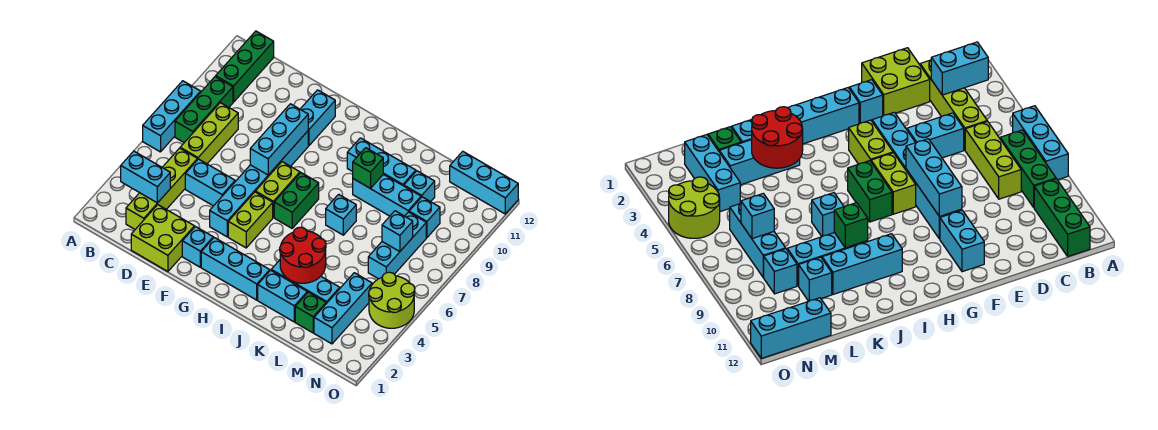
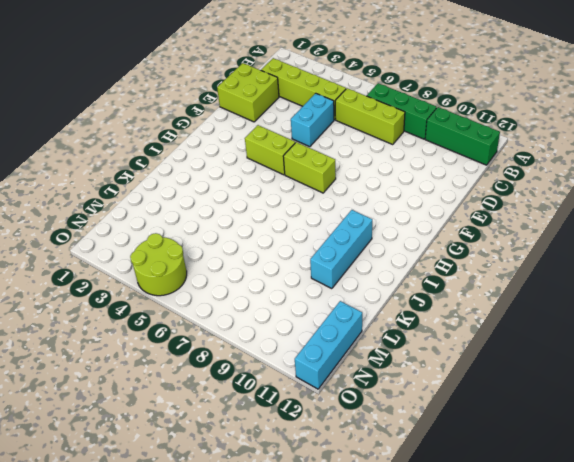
none -> cyan 1x3 brick [143,81,201,152]
none -> cyan 1x1 brick [182,227,213,267]
none -> cyan 1x6 brick [210,131,308,237]
none -> cyan 1x2 brick [300,90,335,146]

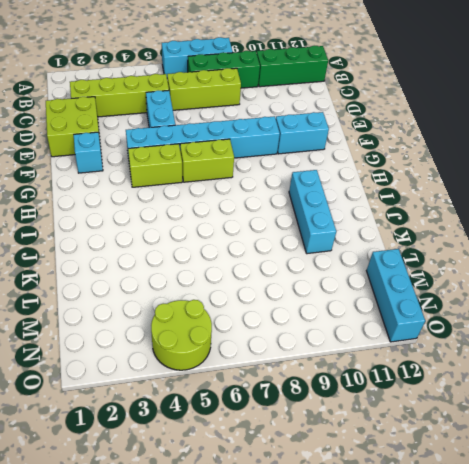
none -> cyan 1x3 brick [201,238,270,300]
none -> green 1x2 brick [274,173,319,228]
none -> cyan 1x2 brick [258,270,307,322]
none -> cyan 1x3 brick [271,260,340,304]

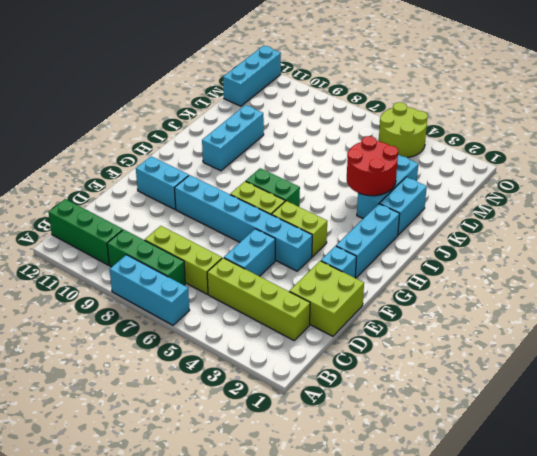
none -> cyan 1x1 brick [326,194,356,235]
none -> cyan 1x3 brick [353,174,421,216]
none -> green 1x1 brick [295,292,326,333]
none -> cyan 1x1 brick [404,171,435,202]

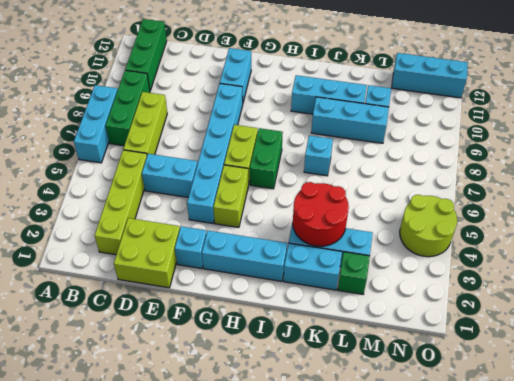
none -> cyan 1x3 brick [314,273,372,344]
none -> cyan 1x3 brick [368,212,426,279]
none -> cyan 1x1 brick [409,197,440,238]
none -> cyan 1x2 brick [121,151,170,203]

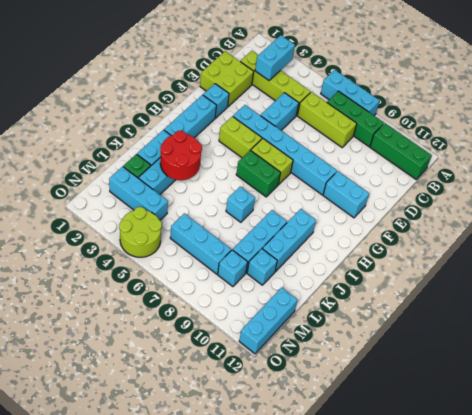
none -> cyan 1x3 brick [250,104,308,175]
none -> green 1x1 brick [353,148,383,189]
none -> cyan 1x1 brick [382,211,413,252]

